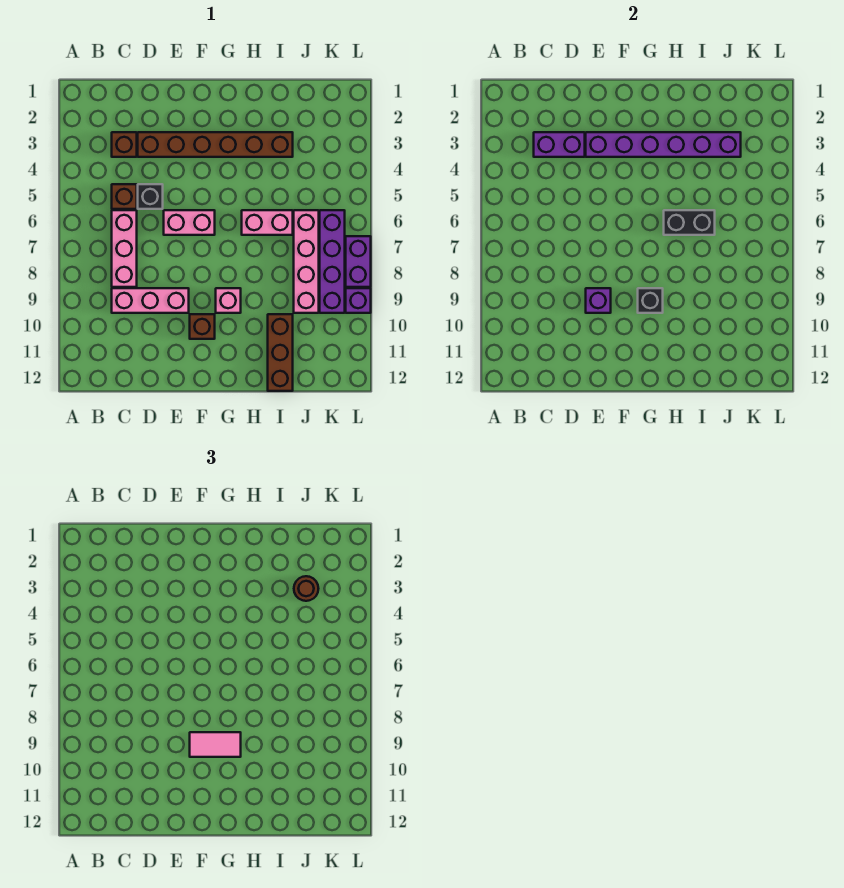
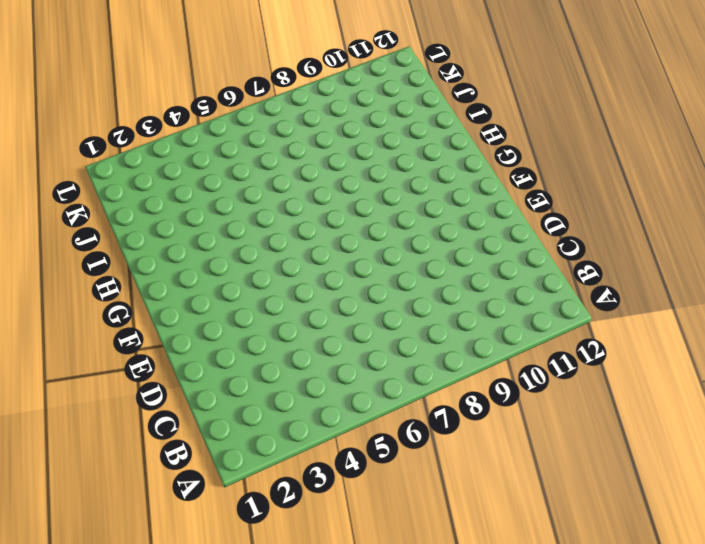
none -> brown 1x1 brick [112,132,137,157]
none -> brown 1x1 brick [112,184,137,209]
none -> pink 1x3 brick [112,210,137,287]

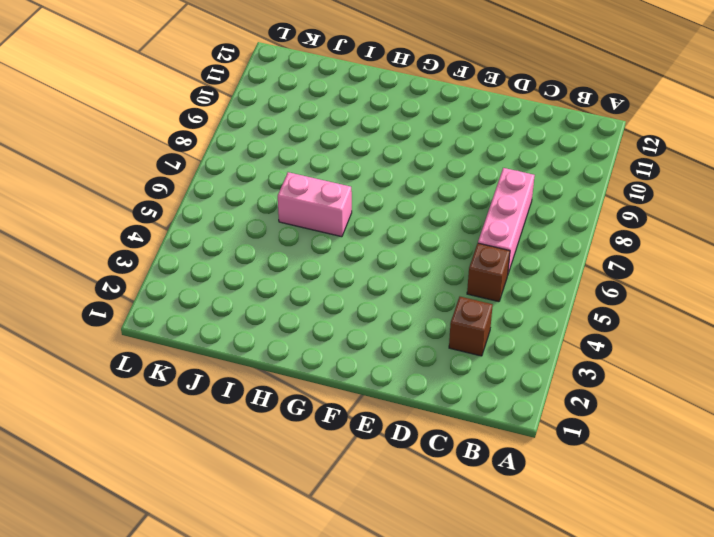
none -> pink 1x3 brick [112,288,189,313]
none -> brown 1x6 brick [138,132,293,157]
none -> black 1x1 brick [138,184,163,209]

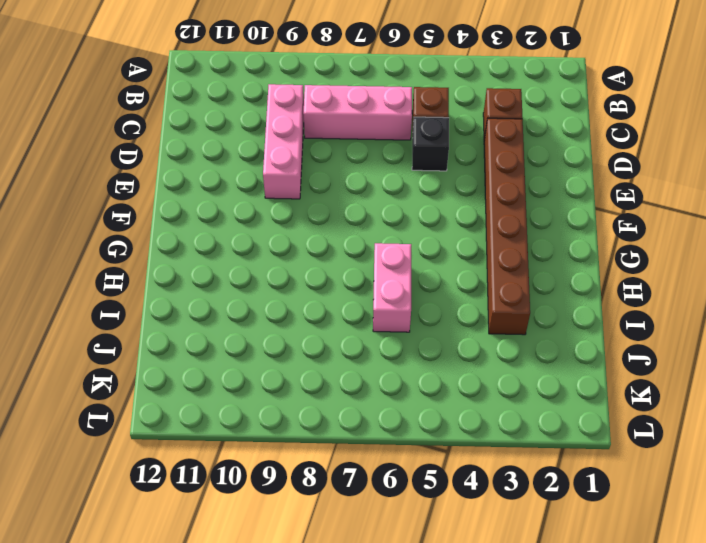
none -> pink 1x2 brick [164,210,215,235]
none -> brown 1x1 brick [190,314,215,339]
none -> pink 1x1 brick [216,288,241,313]

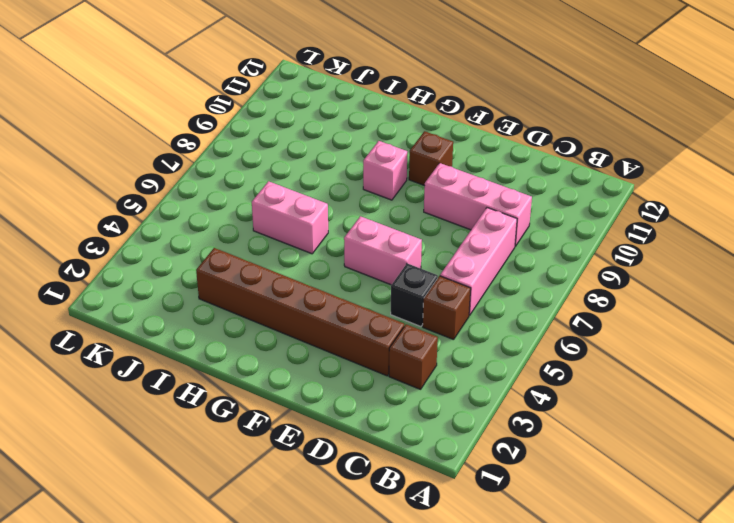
none -> brown 1x3 brick [268,314,293,391]
none -> pink 1x4 brick [294,210,319,313]
none -> purple 1x4 brick [320,210,345,313]

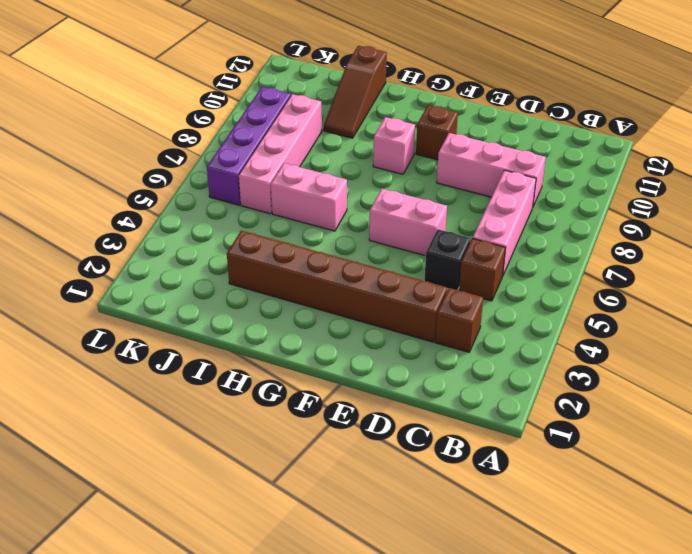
brown 1x3 slope [324,46,387,138] -> brown 1x3 brick [268,314,293,391]
none -> purple 1x2 brick [346,236,371,287]
none -> purple 1x1 brick [346,288,371,313]
none -> purple 1x2 brick [534,132,585,157]

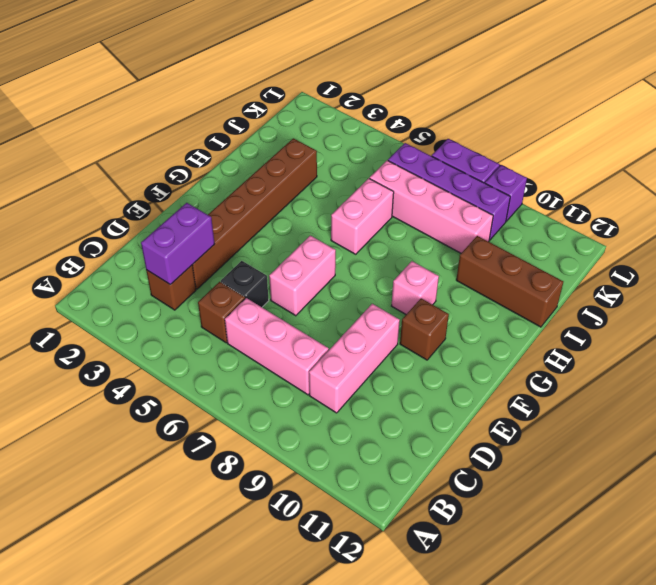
none -> purple 1x6 brick [586,132,741,157]
none -> purple 1x1 brick [586,288,611,313]
none -> black 1x1 brick [638,288,663,313]

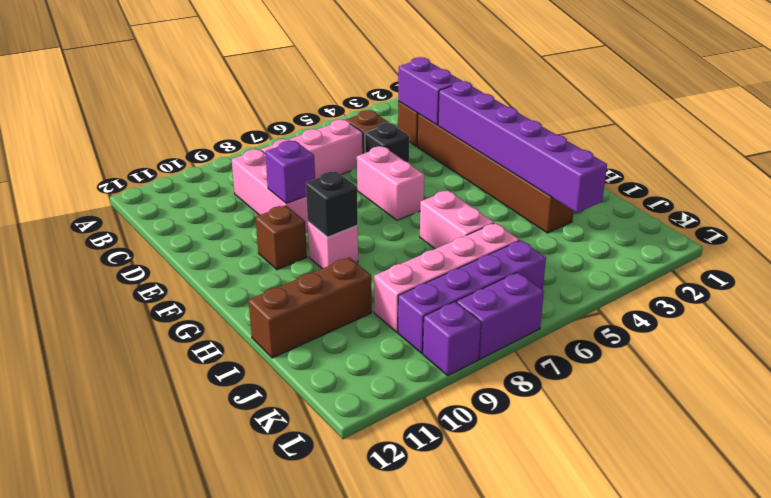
none -> black 1x2 brick [664,210,715,235]
none -> pink 1x2 tile [190,732,241,757]
none -> brown 1x1 round brick [294,576,319,601]

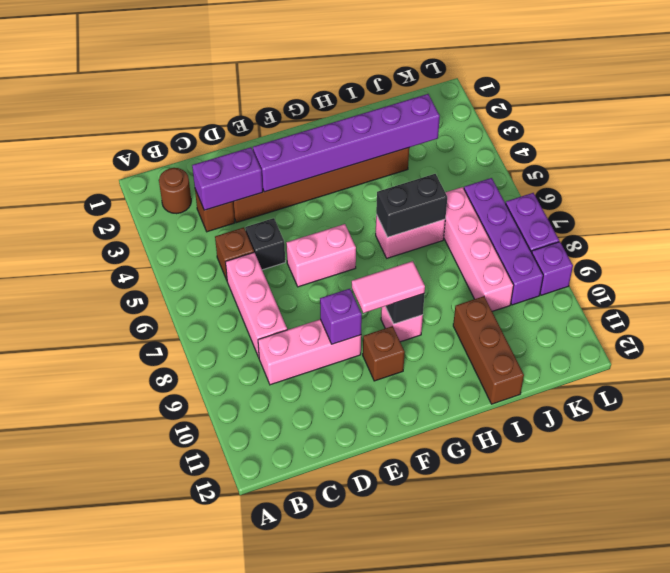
brown 1x1 round brick [159,168,191,214] -> brown 1x1 round brick moved to [294,576,319,601]

